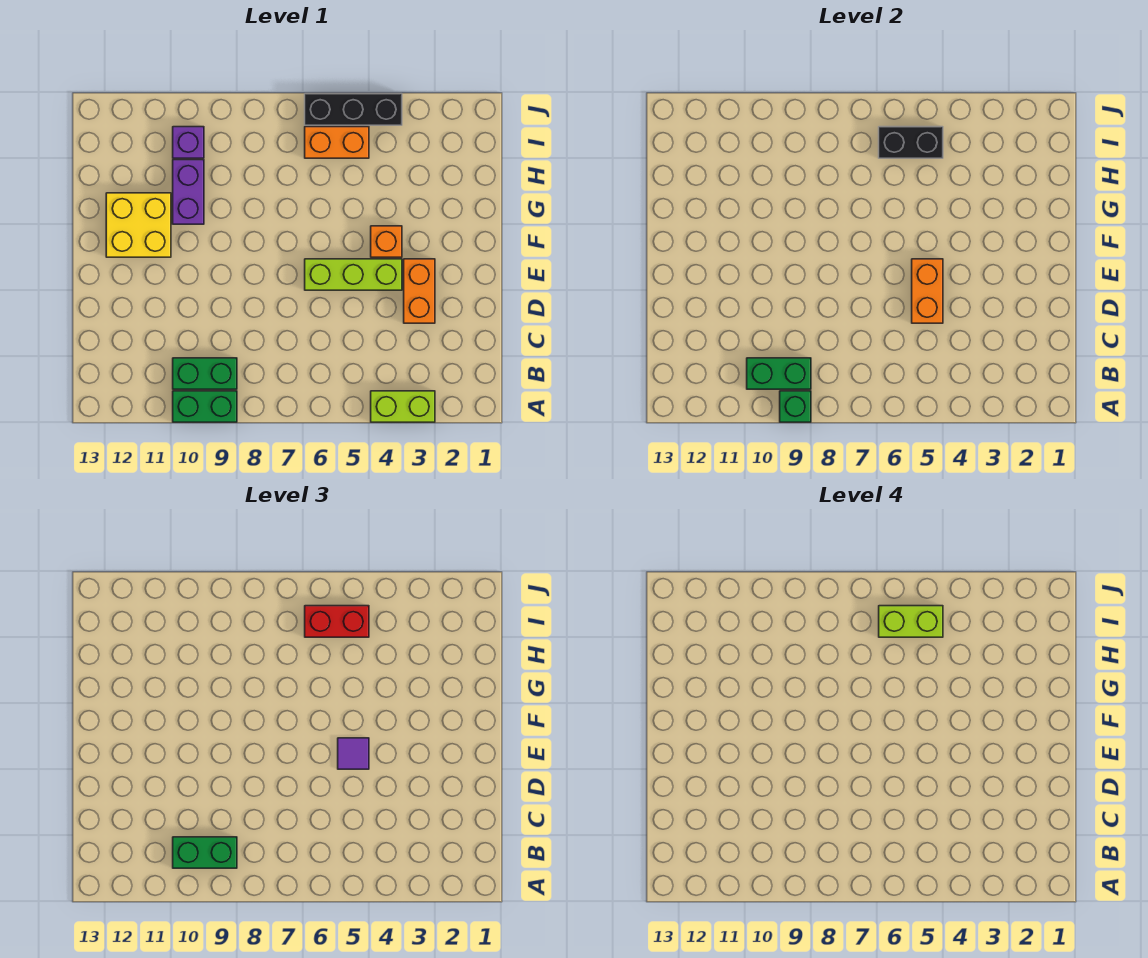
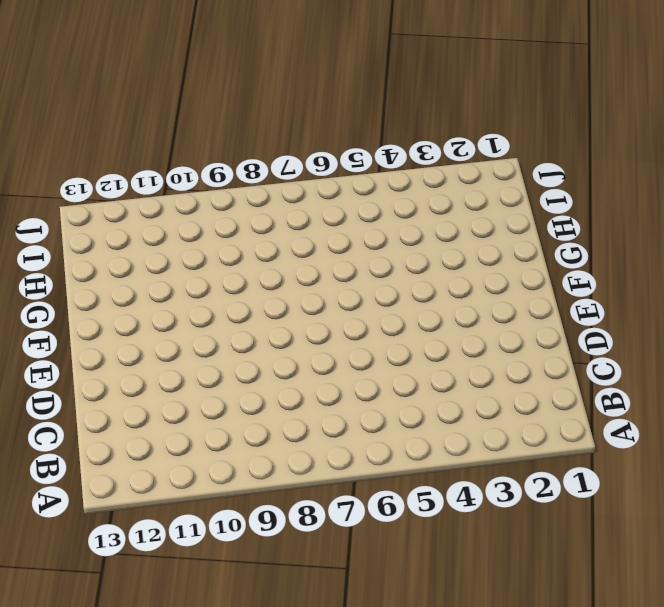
none -> lime 1x2 brick [371,391,435,422]
none -> green 1x2 brick [173,391,237,422]
none -> green 1x2 brick [173,358,237,389]

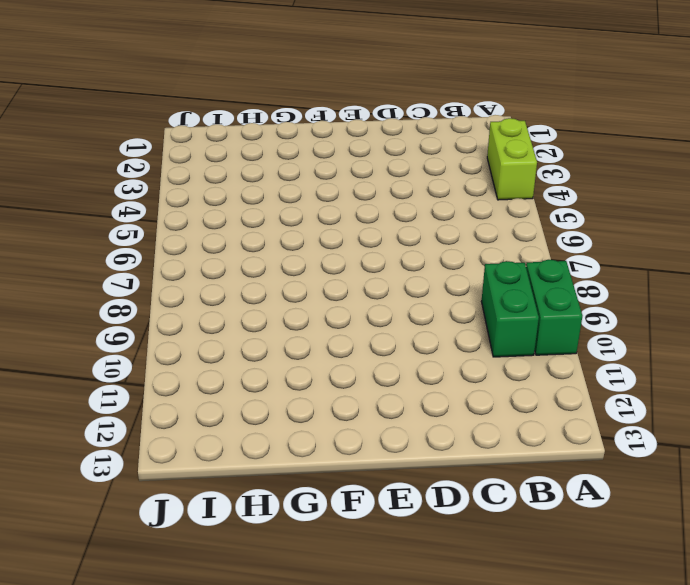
none -> orange 1x2 brick [404,259,435,323]
none -> lime 1x3 brick [305,259,402,290]
none -> orange 1x1 brick [371,226,402,257]

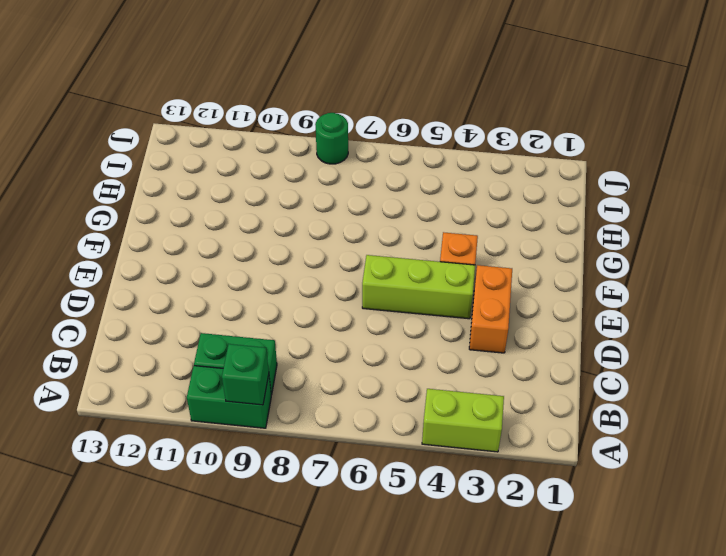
green 1x1 round brick [315,113,348,164] -> none
none -> yellow 2x2 brick [106,193,171,257]
none -> purple 1x2 brick [173,160,204,224]
none -> orange 1x2 brick [305,127,369,158]

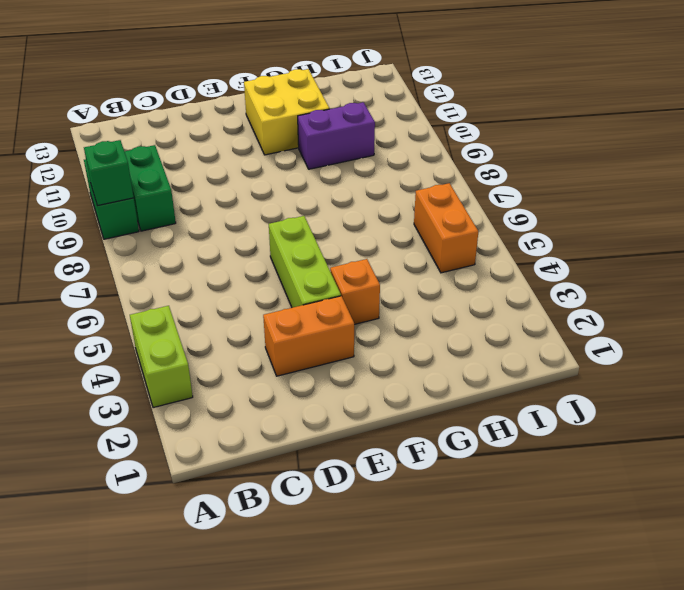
none -> purple 1x1 brick [173,127,204,158]
none -> black 1x3 brick [305,94,402,125]
none -> green 1x2 brick [747,358,811,389]

